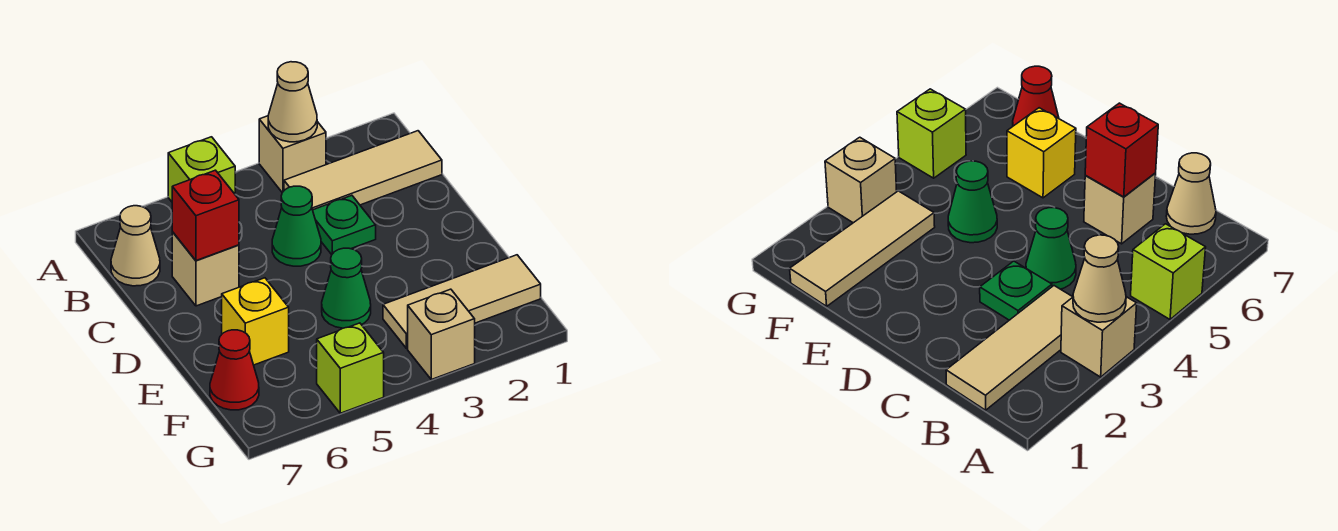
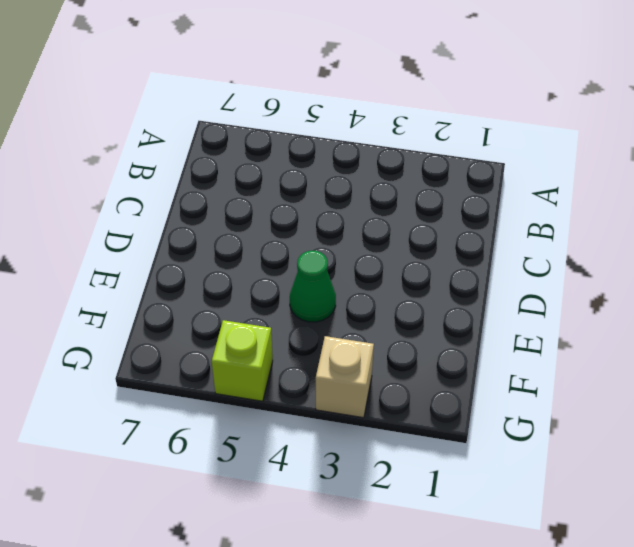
none -> tan 1x1 brick [259,116,326,193]
none -> lime 1x1 brick [168,137,235,202]
none -> tan 1x3 tile [284,131,442,210]

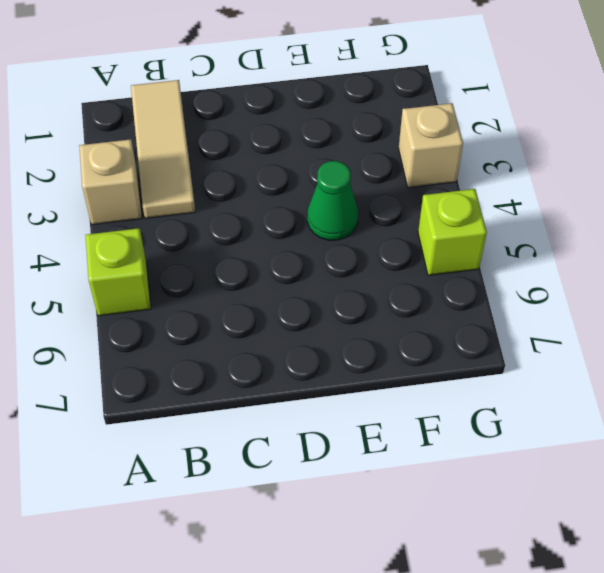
none -> tan 1x1 cone [111,206,160,286]
none -> green 1x1 plate [313,195,376,255]
none -> green 1x1 cone [272,186,321,266]

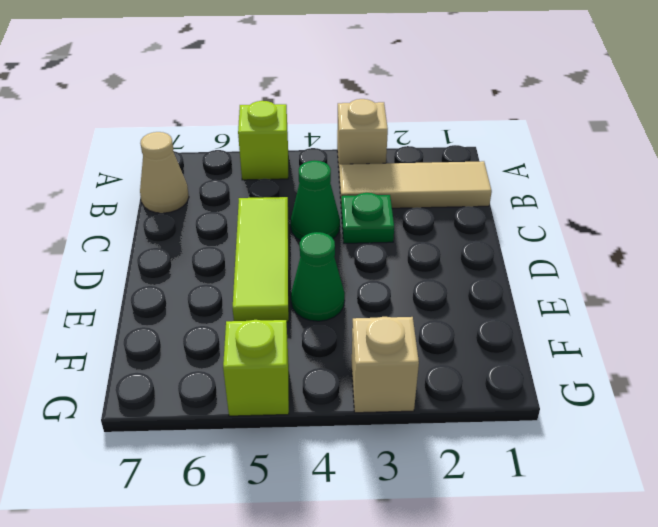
lime 1x3 tile [233,197,289,322] -> none
none -> tan 1x1 brick [172,232,239,306]
none -> yellow 1x1 brick [222,278,289,365]
none -> tan 1x3 tile [383,255,541,349]

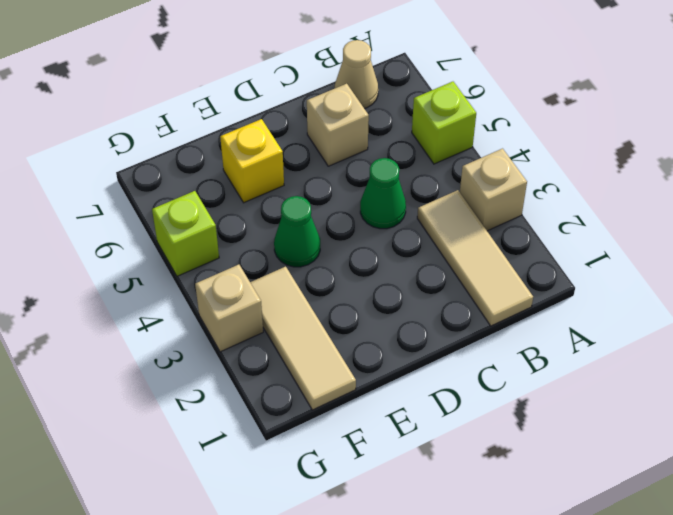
none -> green 1x1 plate [313,195,376,255]
none -> red 1x1 cone [210,330,259,410]
none -> tan 1x1 cone [268,62,317,142]

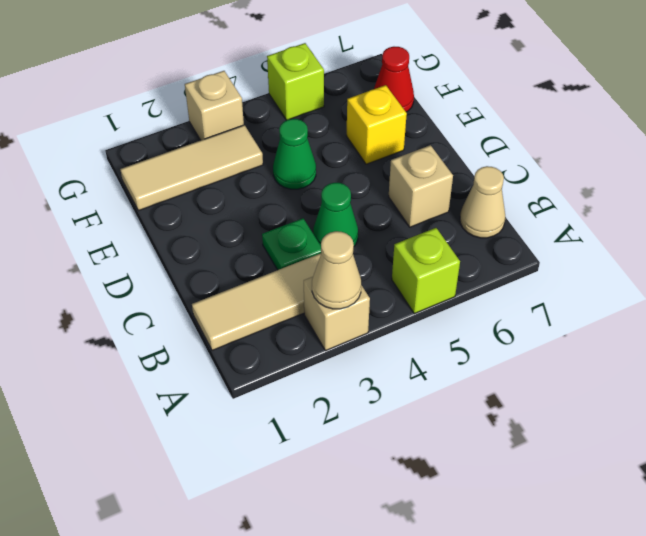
none -> red 1x1 brick [172,170,239,261]

